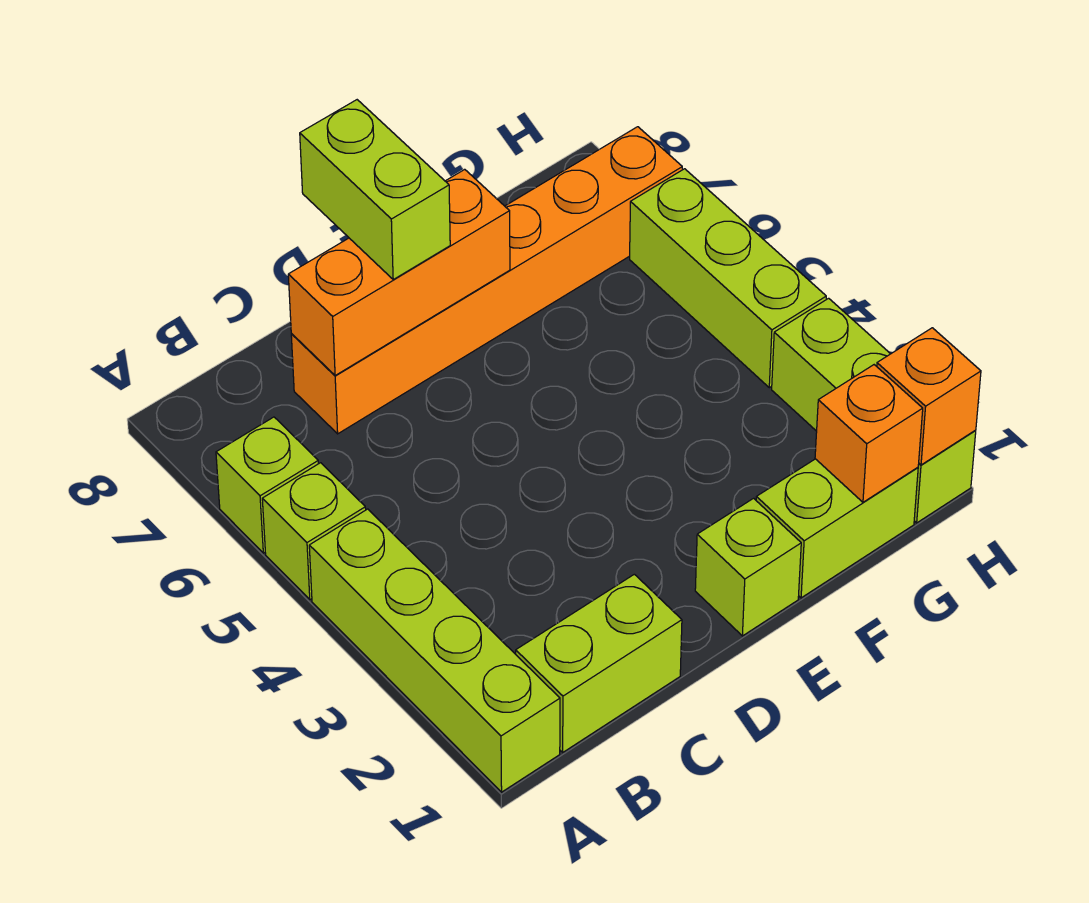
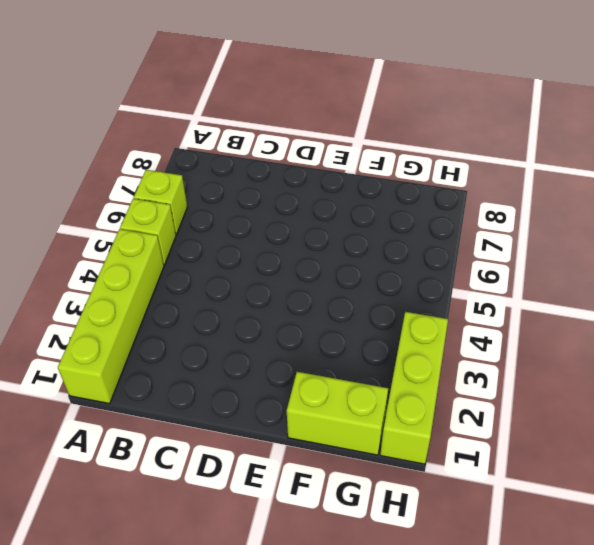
none -> lime 1x2 brick [516,574,682,752]
none -> orange 1x6 brick [291,127,682,434]
none -> lime 1x1 brick [695,498,801,636]

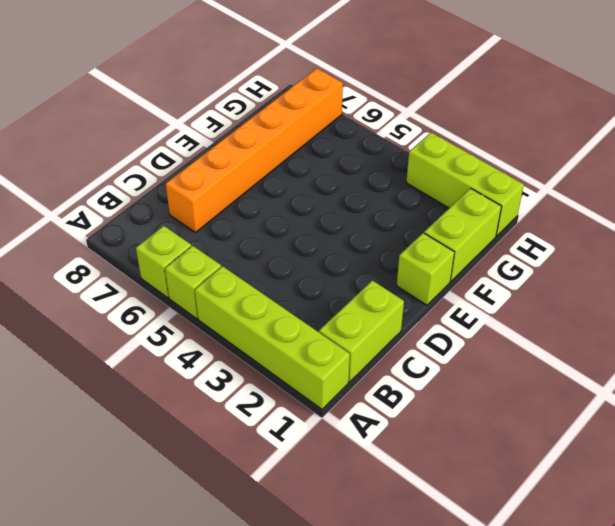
none -> lime 1x3 brick [630,169,826,388]
none -> orange 1x3 brick [288,169,510,376]
none -> orange 1x1 brick [815,365,923,502]

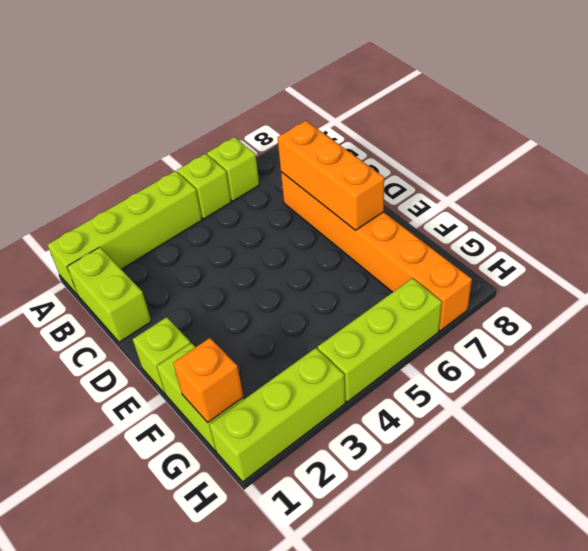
none -> orange 1x1 brick [877,328,981,465]
none -> lime 1x2 brick [300,100,450,279]

